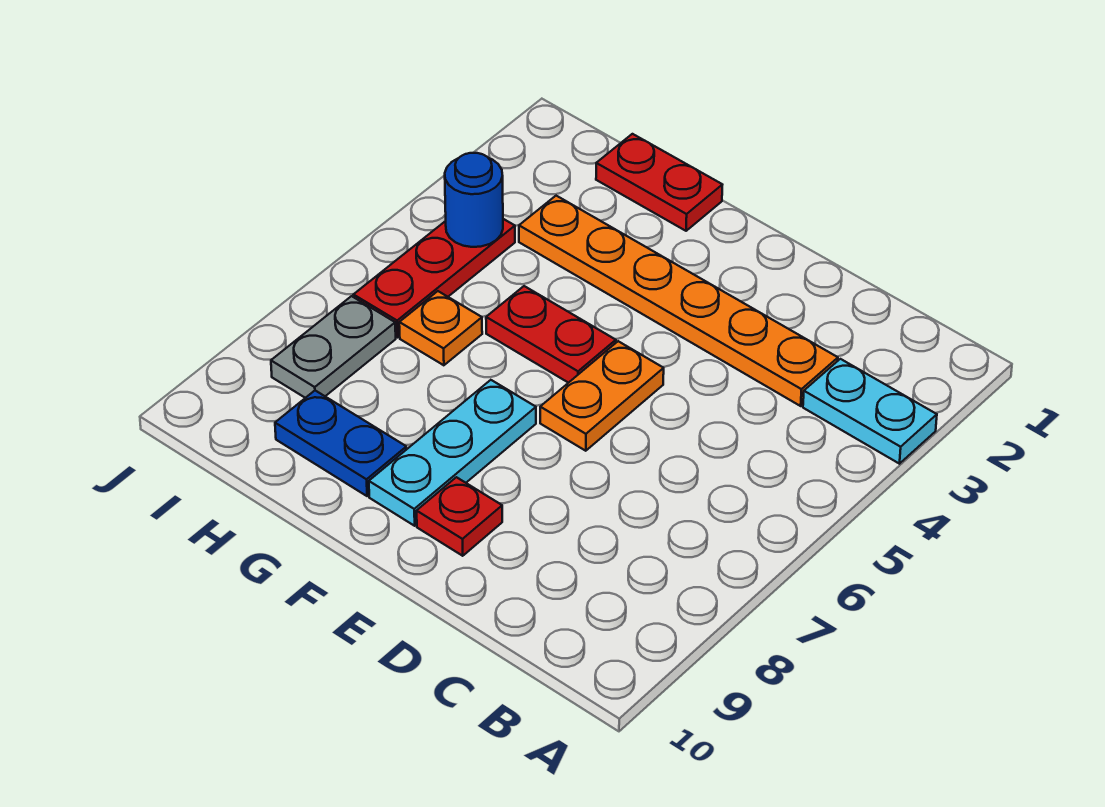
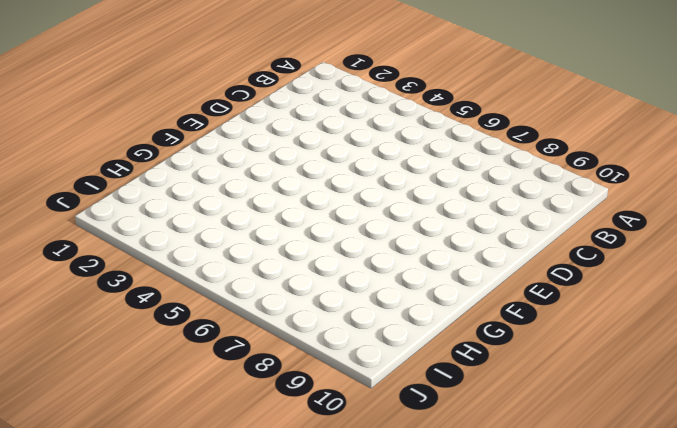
none -> cyan 1x2 plate [803,359,937,464]
none -> orange 1x6 plate [519,196,838,406]
none -> orange 1x2 plate [540,341,664,451]

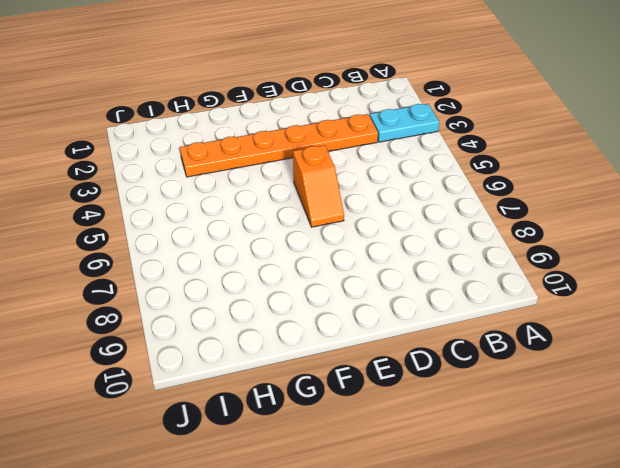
orange 1x2 slope [293,145,344,227] -> orange 1x2 plate [540,341,664,451]
none -> red 1x1 plate [417,477,502,556]
none -> red 1x2 plate [486,286,616,383]
none -> cyan 1x3 plate [369,380,536,526]

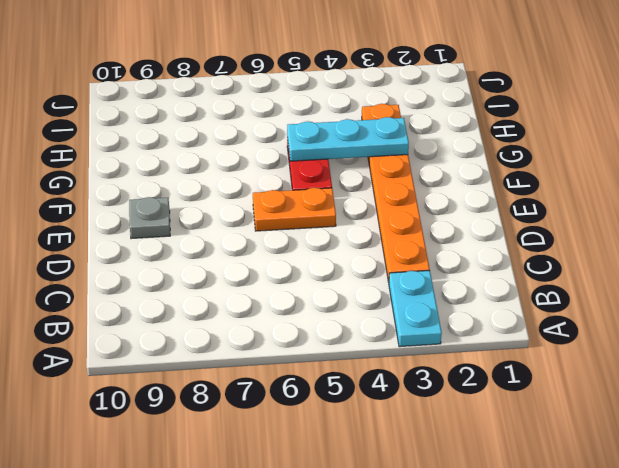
grey 1x1 plate [129,197,170,239] -> red 1x1 plate [417,477,502,556]
cyan 1x3 plate [287,117,409,161] -> cyan 1x3 plate moved to [369,380,536,526]
none -> red 1x2 plate [596,134,722,231]
none -> blue 1x2 plate [275,391,407,496]
none -> orange 1x1 plate [399,291,482,365]

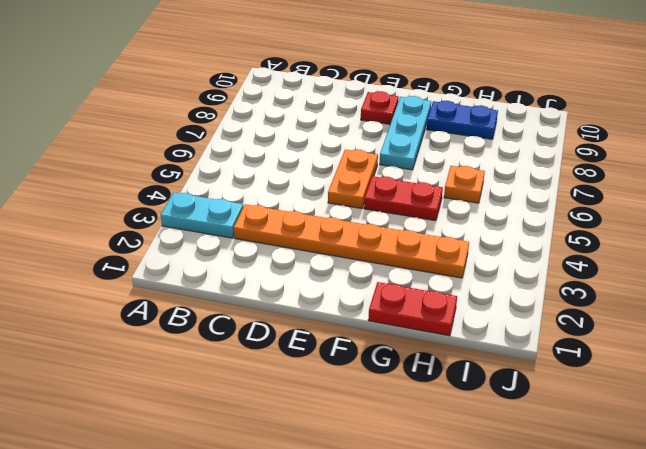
none -> red 1x3 plate [353,219,515,337]
none -> grey 1x2 plate [271,296,396,398]
none -> blue 1x1 round brick [445,153,503,247]

